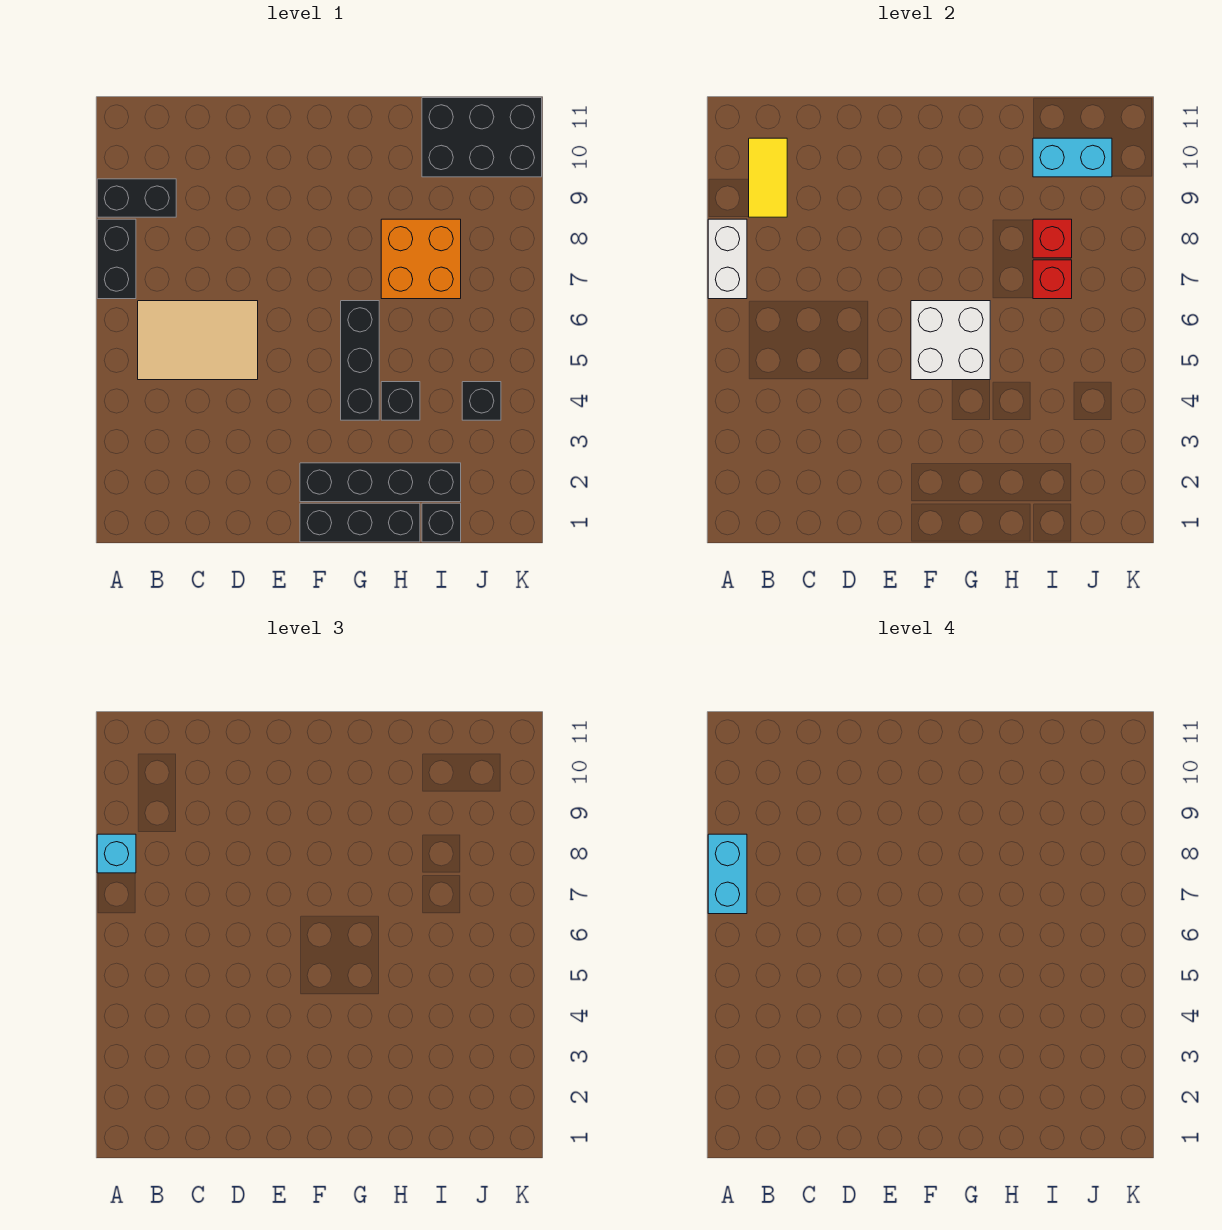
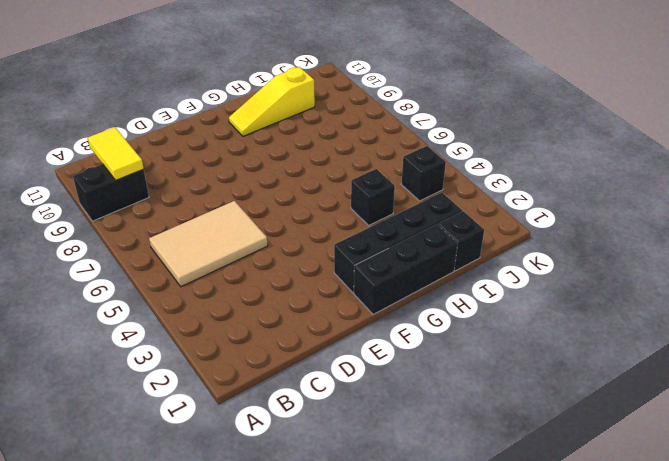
yellow 1x3 slope [229,67,315,136] -> black 2x3 brick [422,98,542,177]
none -> black 1x2 brick [97,219,136,299]
none -> black 1x3 brick [341,301,379,420]
none -> orange 2x2 brick [381,219,461,299]

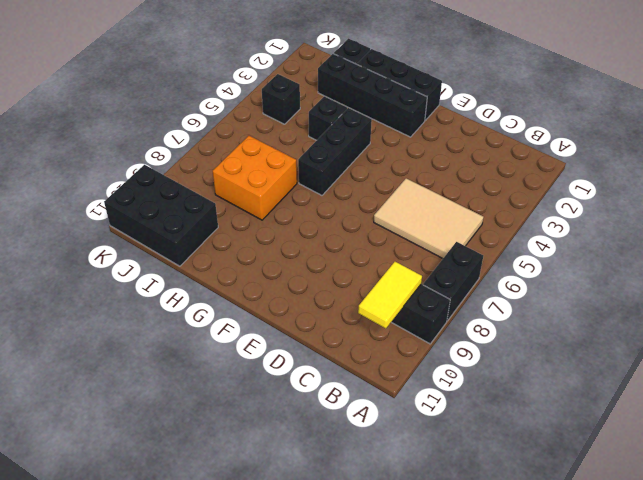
none -> white 1x2 brick [708,219,747,299]
none -> white 2x2 brick [911,301,990,380]
none -> red 1x1 brick [1033,260,1072,299]

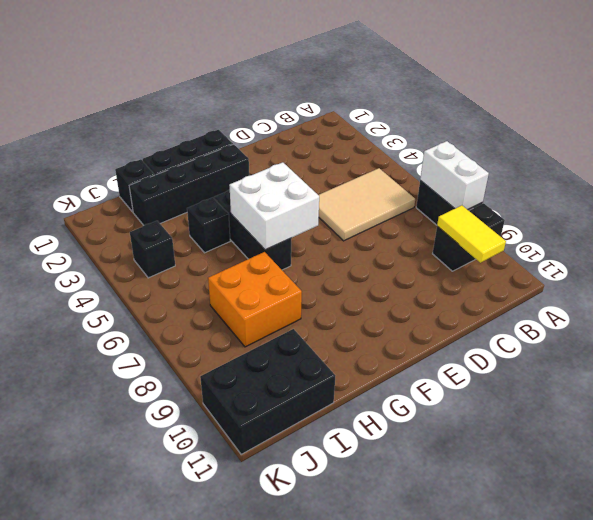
none -> red 1x1 brick [1033,260,1072,299]
none -> red 1x1 brick [1033,219,1072,258]
none -> cyan 1x2 brick [1033,138,1112,177]

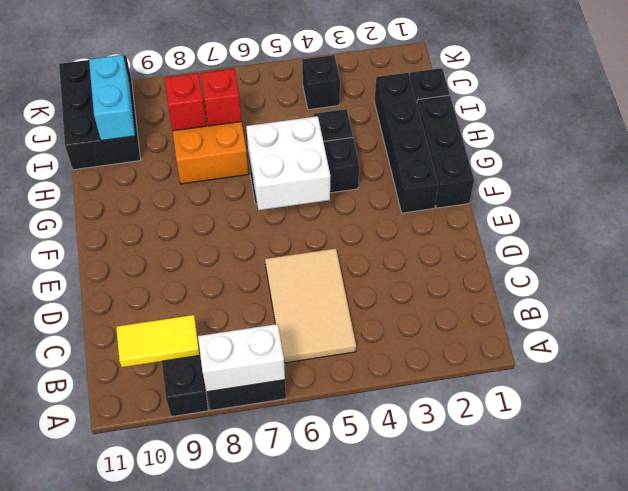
none -> cyan 1x1 brick [97,834,136,873]
none -> cyan 1x2 brick [708,834,747,914]

